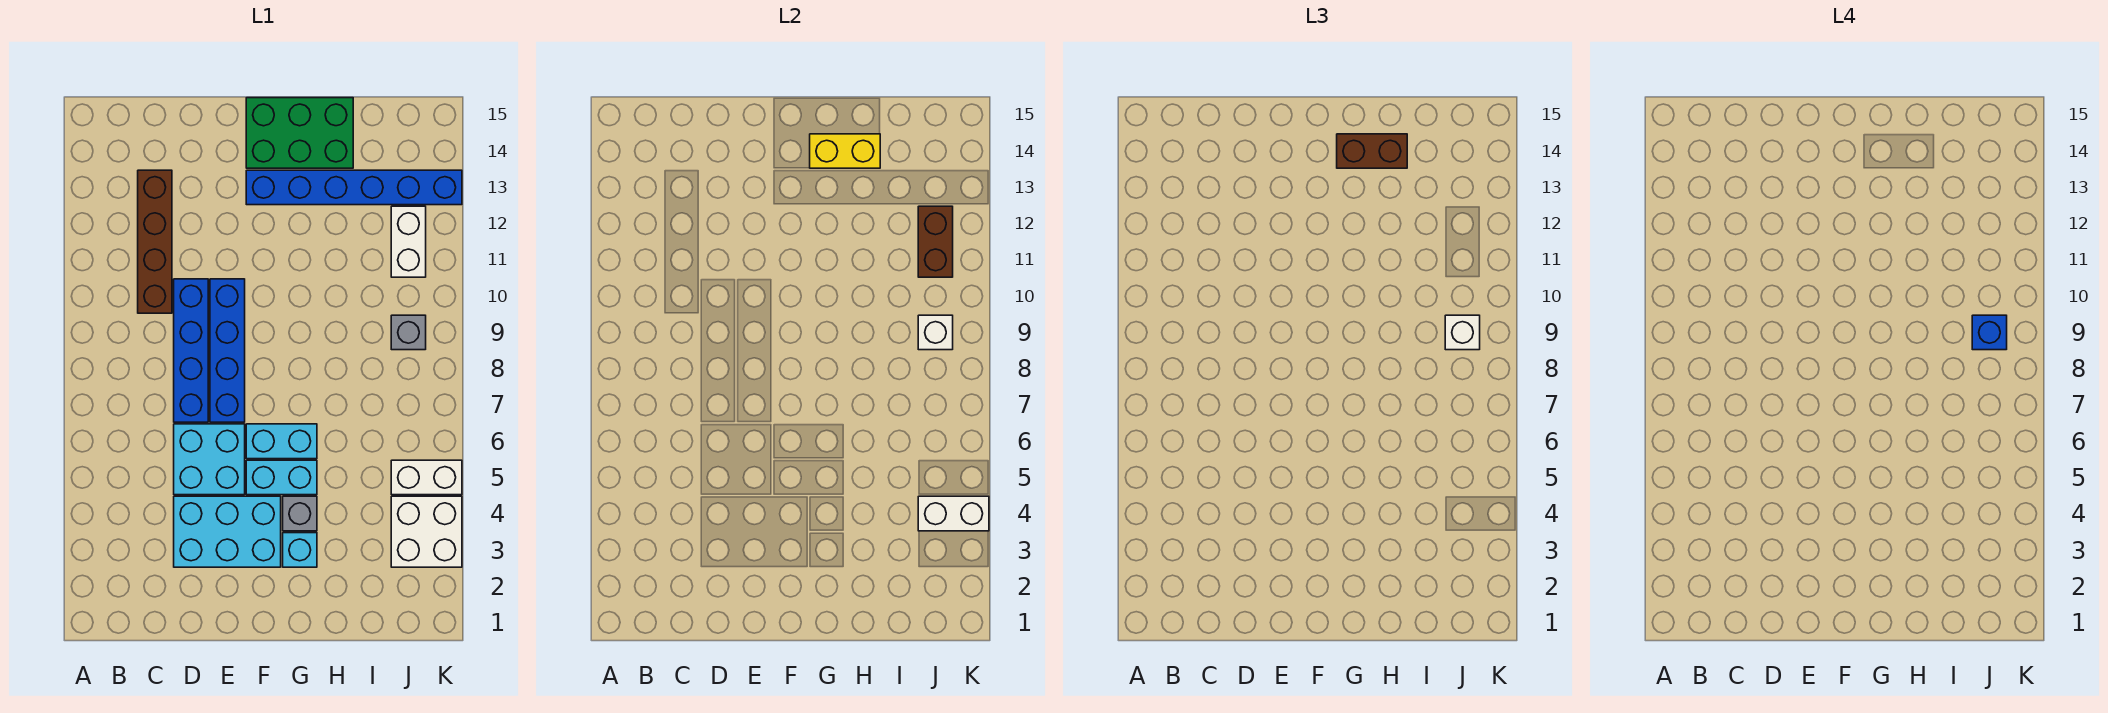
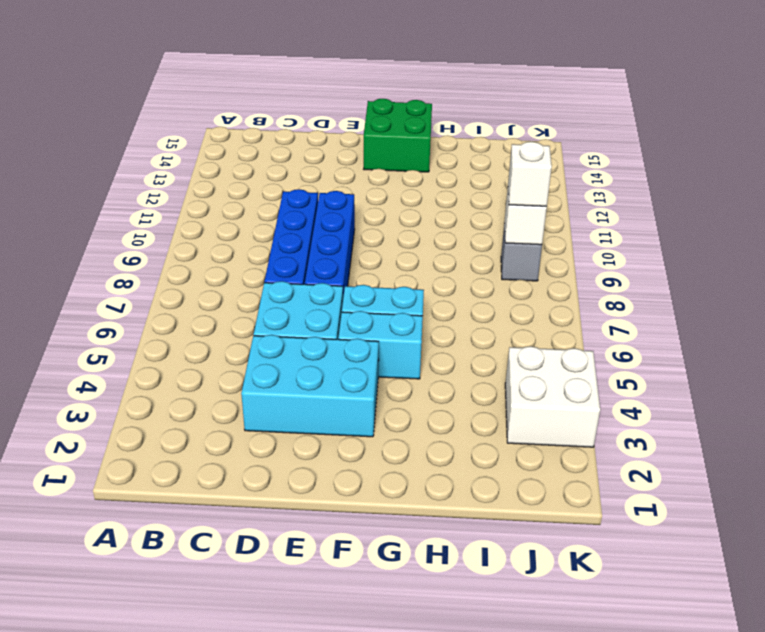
green 2x2 brick [364,99,432,172] -> green 2x3 brick [246,98,353,168]
none -> brown 1x4 brick [138,170,172,313]
none -> blue 1x6 brick [246,170,462,205]
none -> cyan 1x1 brick [283,533,317,567]

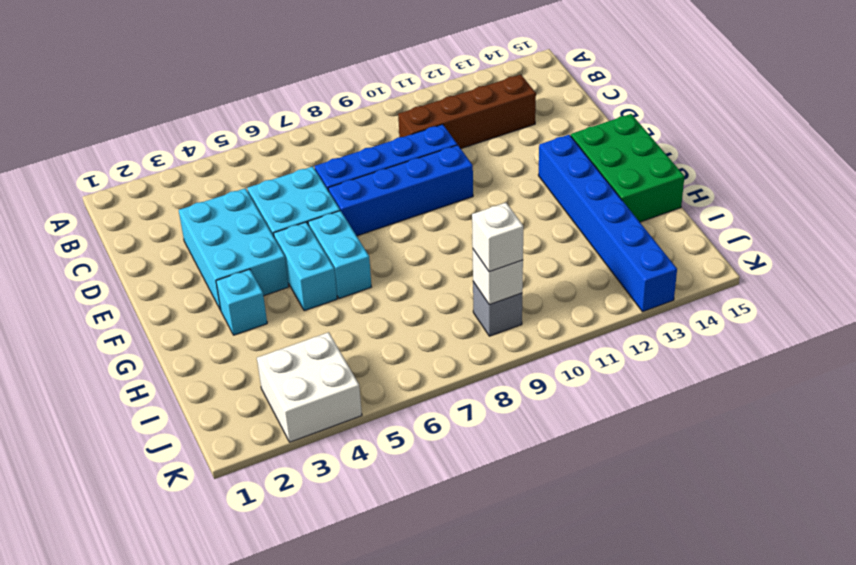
none -> grey 1x1 brick [283,496,317,531]
none -> white 1x2 brick [391,460,462,495]
none -> white 1x2 brick [391,206,426,277]

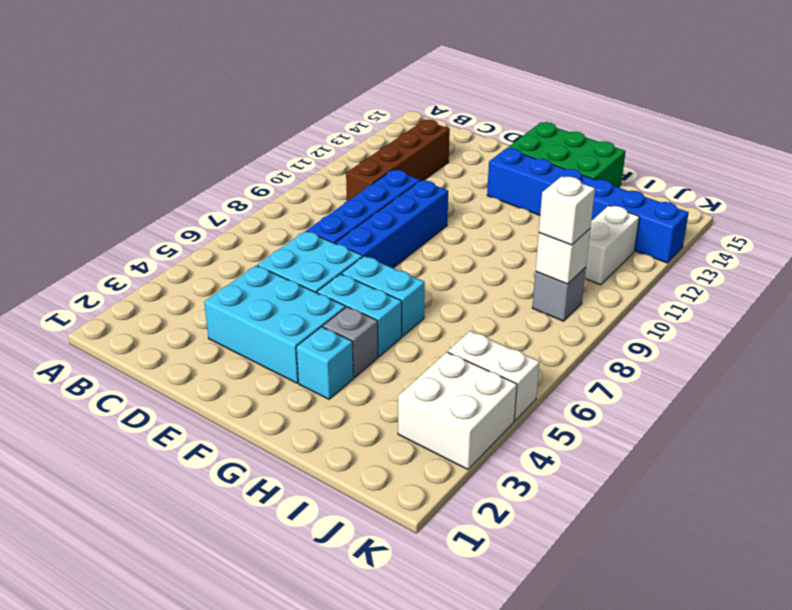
none -> yellow 1x2 brick [810,134,880,168]
none -> white 1x2 brick [918,496,989,531]
none -> brown 1x2 brick [918,206,953,277]

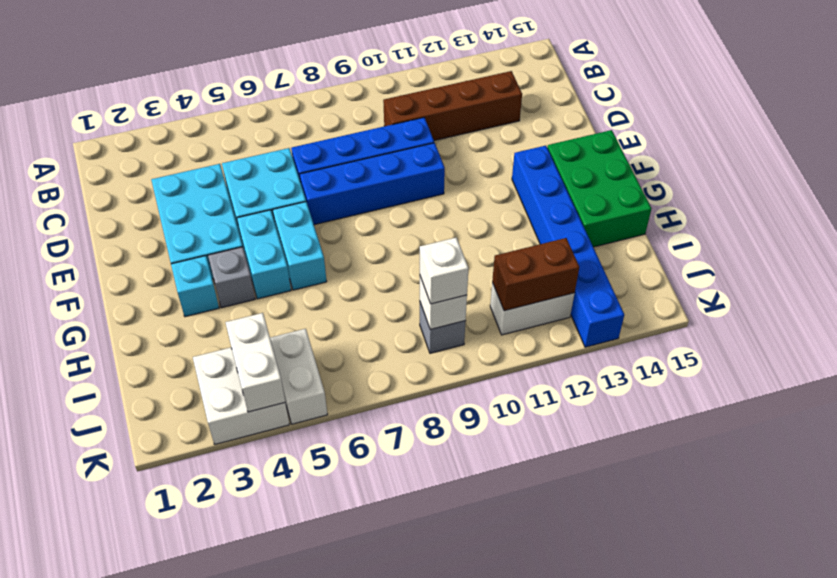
none -> yellow 1x2 brick [810,134,880,168]
none -> brown 1x2 brick [1337,134,1407,168]
none -> blue 1x1 brick [1972,315,2007,350]

